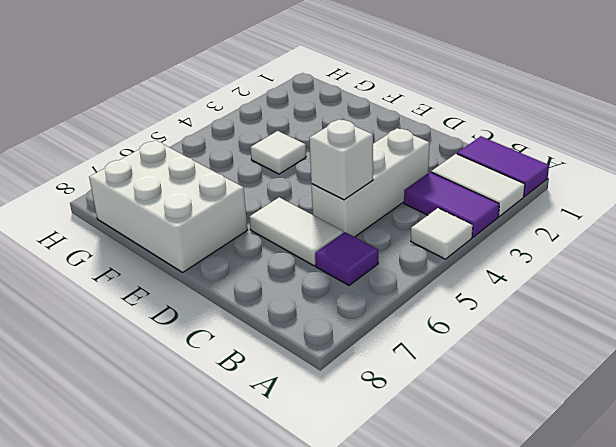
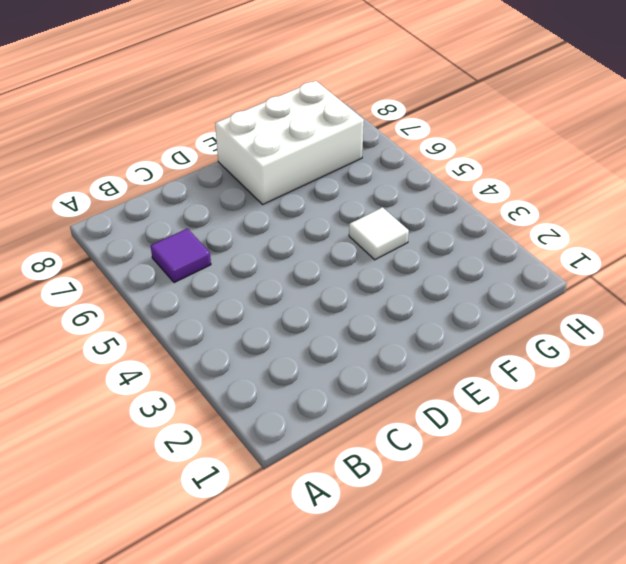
none -> purple 1x2 tile [457,136,549,197]
none -> white 1x2 tile [431,154,525,216]

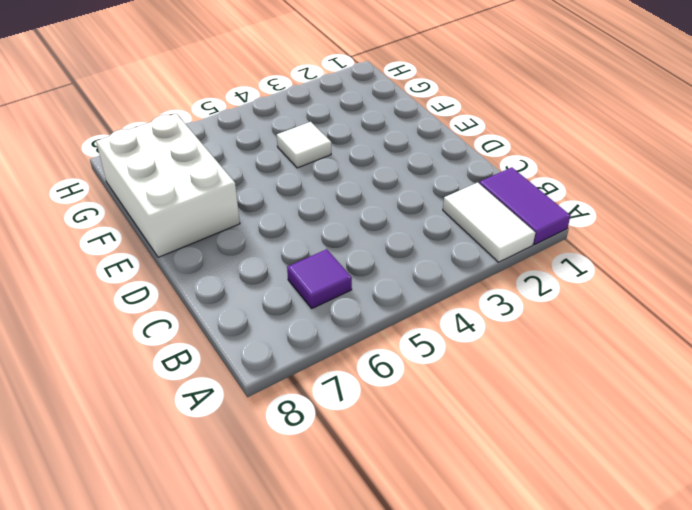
none -> purple 1x2 tile [404,172,499,237]
none -> white 1x1 tile [411,208,473,259]

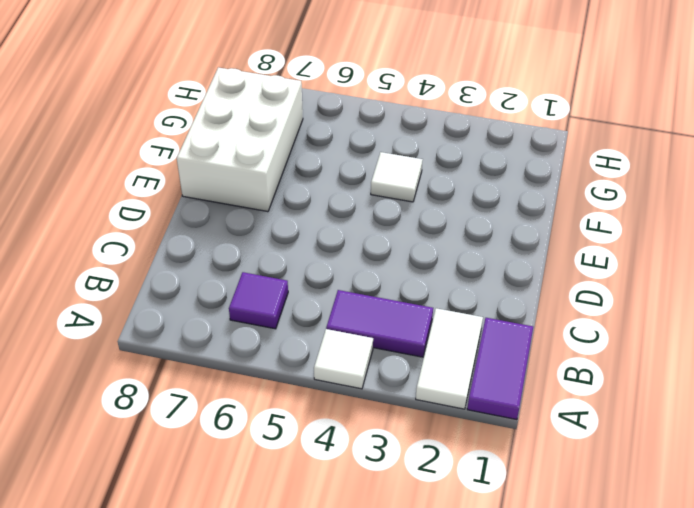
purple 1x2 tile [326,290,433,357] -> purple 1x2 tile turned to [404,172,499,237]
none -> white 1x3 brick [311,128,429,237]
none -> white 1x2 tile [249,197,343,266]

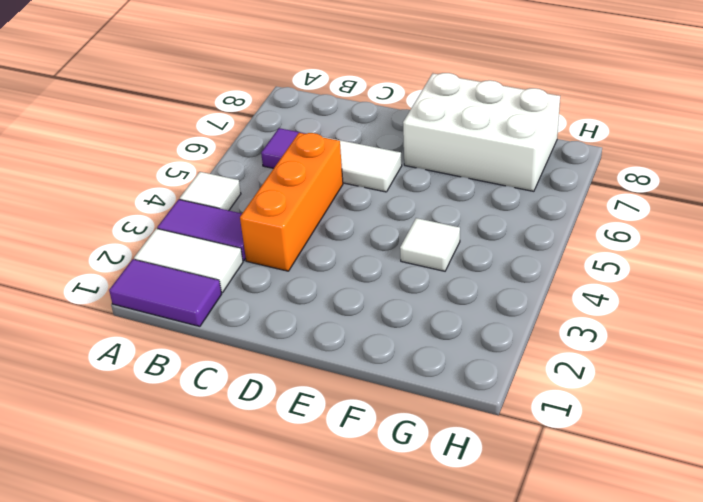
orange 1x3 brick [240,133,343,271] -> white 1x3 brick [311,128,429,237]
none -> white 1x1 brick [309,119,373,200]

